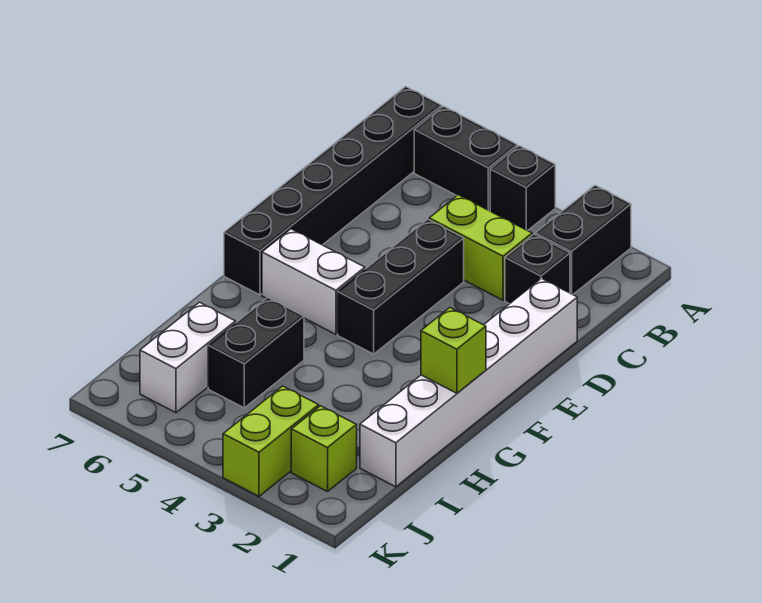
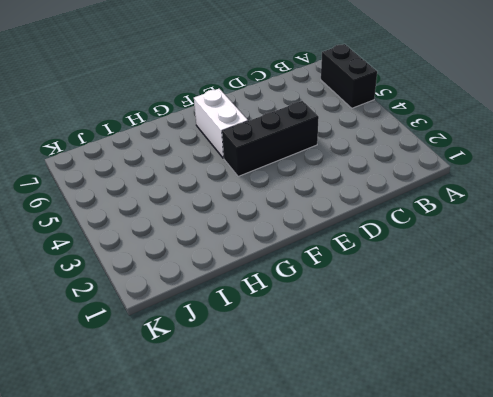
none -> black 1x2 brick [535,185,631,295]
none -> black 1x1 brick [490,146,555,231]
none -> black 1x6 brick [224,87,442,295]

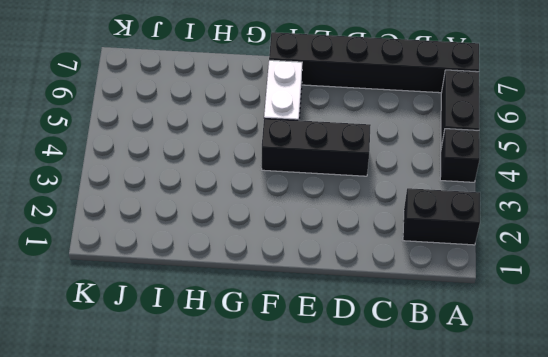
none -> black 1x1 brick [505,234,570,304]
none -> lime 1x2 brick [429,195,532,300]
none -> white 1x6 brick [360,279,577,487]

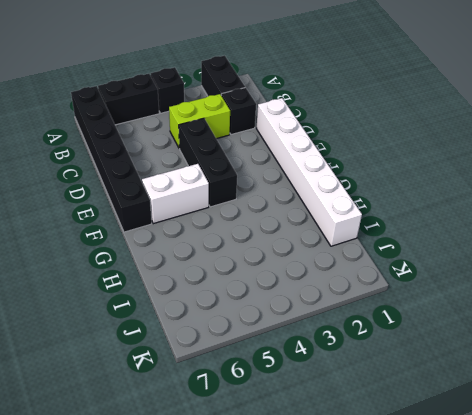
none -> black 1x2 brick [208,298,304,408]
none -> white 1x2 brick [140,302,236,413]
none -> lime 1x1 brick [291,406,357,492]

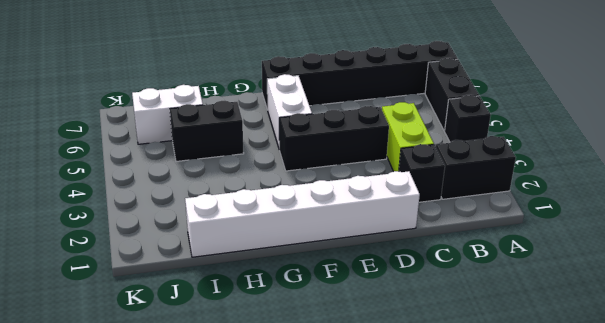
none -> lime 1x1 brick [291,406,357,492]
none -> lime 1x2 brick [223,386,319,496]
none -> lime 1x1 brick [421,308,486,393]

